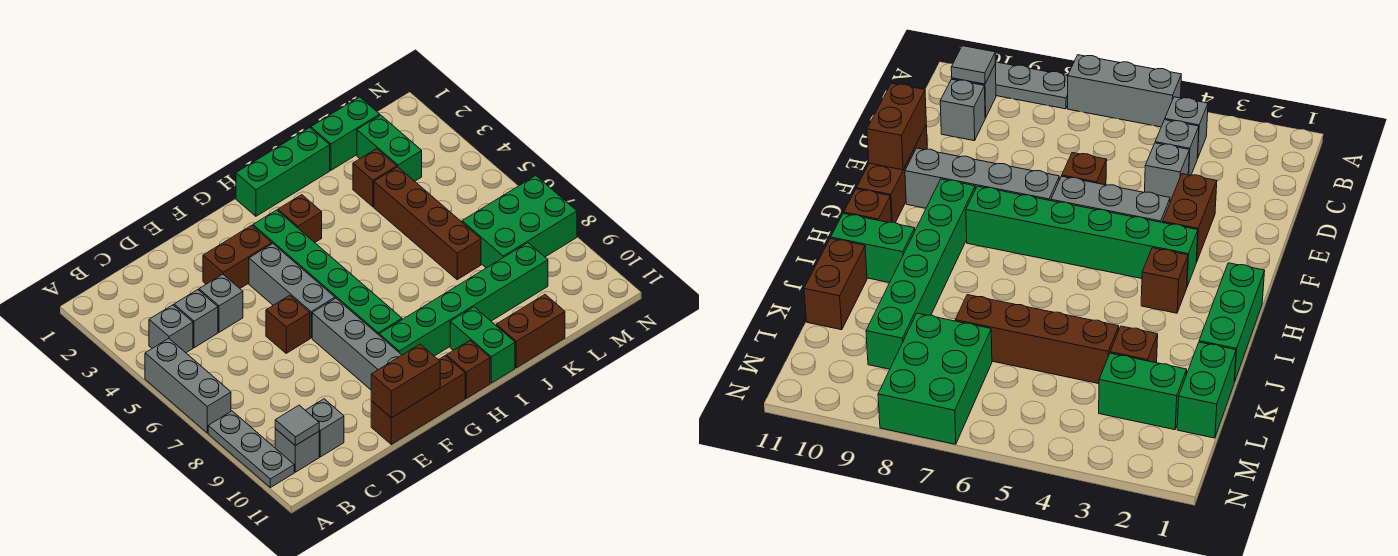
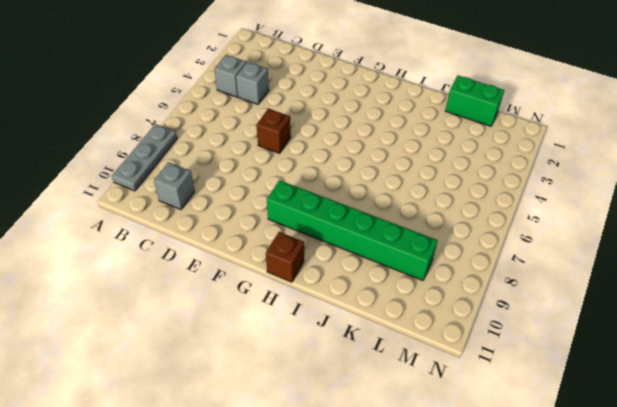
none -> grey 1x3 brick [145,339,231,433]
none -> grey 1x1 brick [275,429,319,472]
none -> grey 1x1 brick [199,274,243,332]

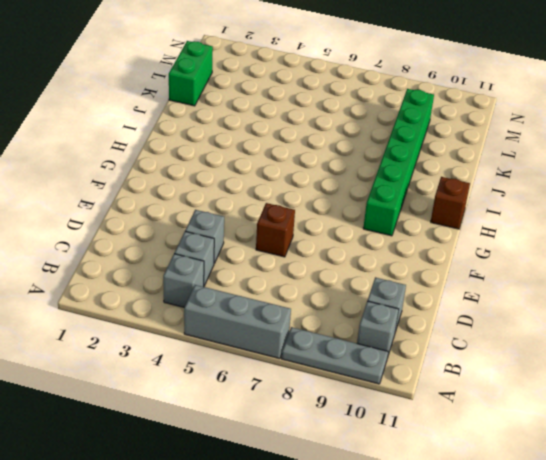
none -> brown 1x2 brick [203,225,272,288]
none -> brown 1x3 brick [371,356,465,444]
none -> grey 1x3 brick [249,244,335,338]

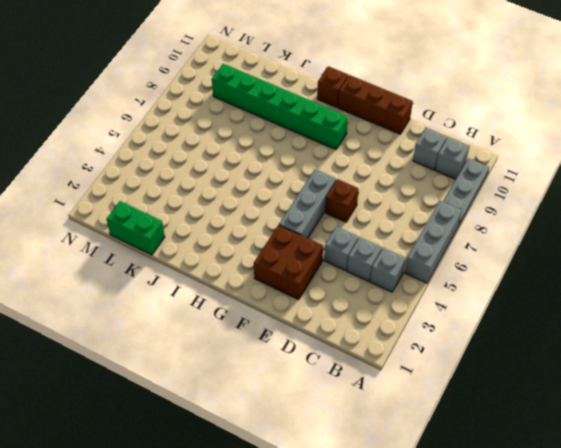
brown 2x2 brick [254,225,323,300] -> brown 1x2 brick [203,225,272,288]
none -> grey 1x4 brick [312,298,401,390]
none -> green 1x6 brick [253,210,402,335]
none -> green 1x3 brick [236,128,330,216]

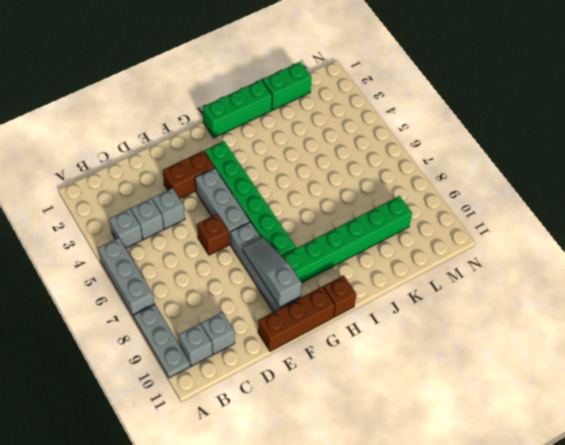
grey 1x3 slope [243,237,302,307] -> none
none -> brown 1x1 brick [278,195,322,242]
none -> green 1x2 brick [450,307,515,383]
none -> brown 1x2 brick [496,295,565,368]

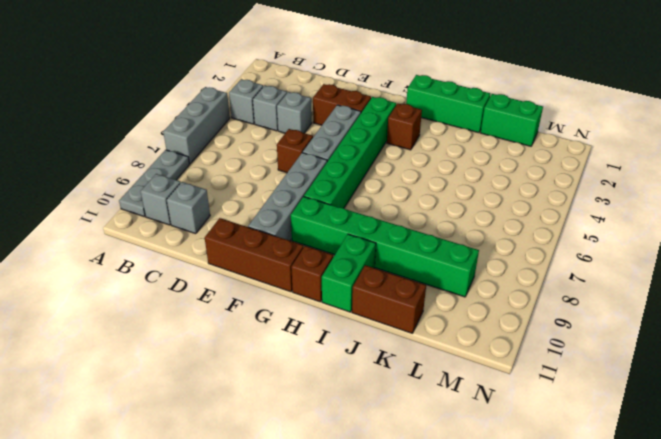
none -> brown 1x1 brick [353,149,397,207]
none -> brown 1x4 brick [374,167,481,280]
none -> green 1x2 brick [357,115,422,181]

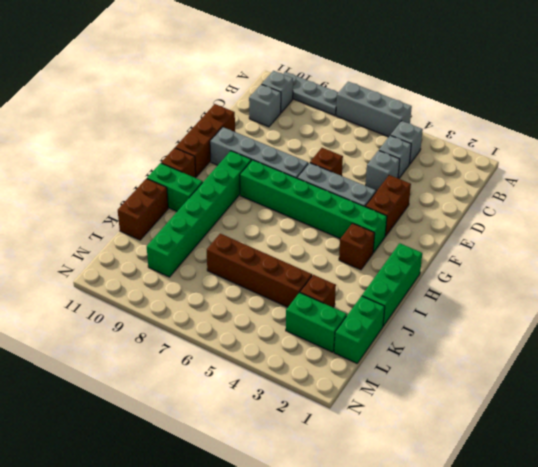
none -> green 2x3 brick [462,176,577,268]
none -> grey 1x1 tile [275,405,319,446]
none -> brown 1x2 brick [371,344,440,418]

